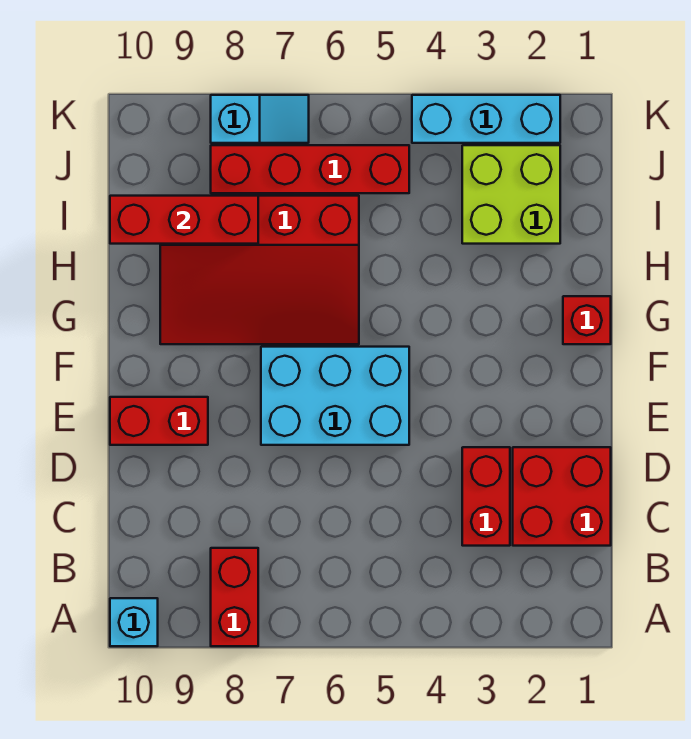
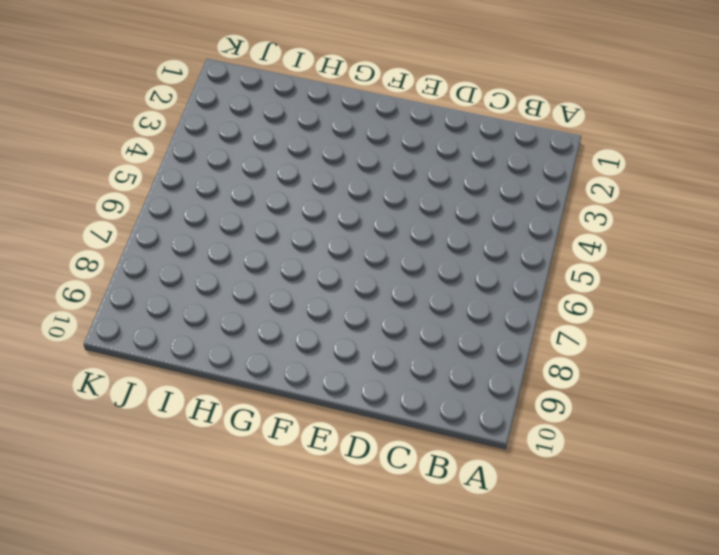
none -> red 1x2 brick [211,548,258,646]
none -> cyan 1x1 brick [110,598,158,646]
none -> red 2x2 brick [513,447,611,546]

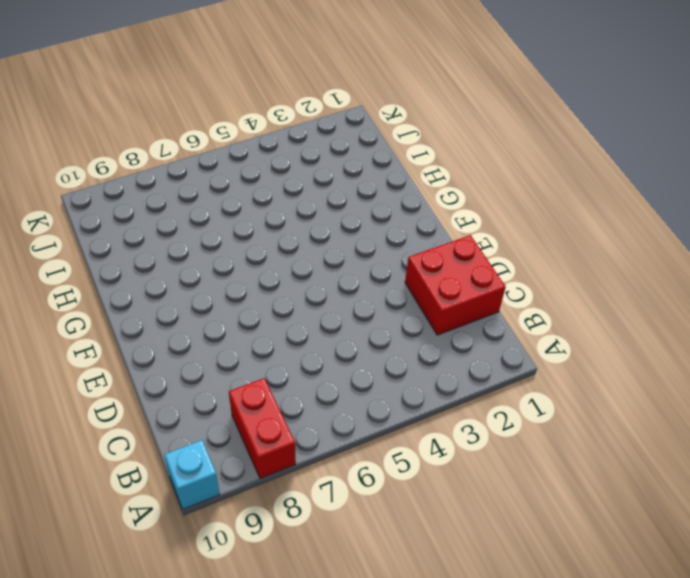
none -> red 1x2 brick [462,447,510,546]
none -> cyan 2x3 brick [261,347,409,445]
none -> red 1x2 brick [110,397,208,445]

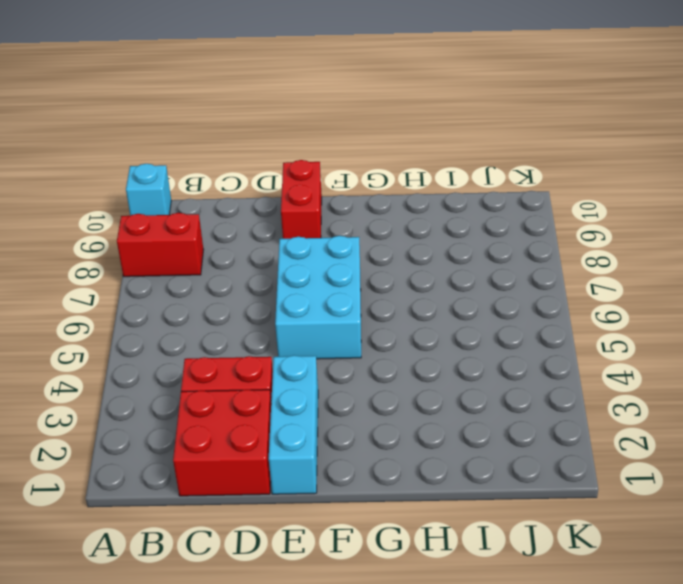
cyan 1x3 brick [269,355,318,494] -> cyan 1x3 brick moved to [412,95,560,143]
none -> red 1x1 brick [563,296,611,344]
none -> red 3x4 slope [160,196,359,344]
none -> lime 2x2 brick [462,145,560,244]

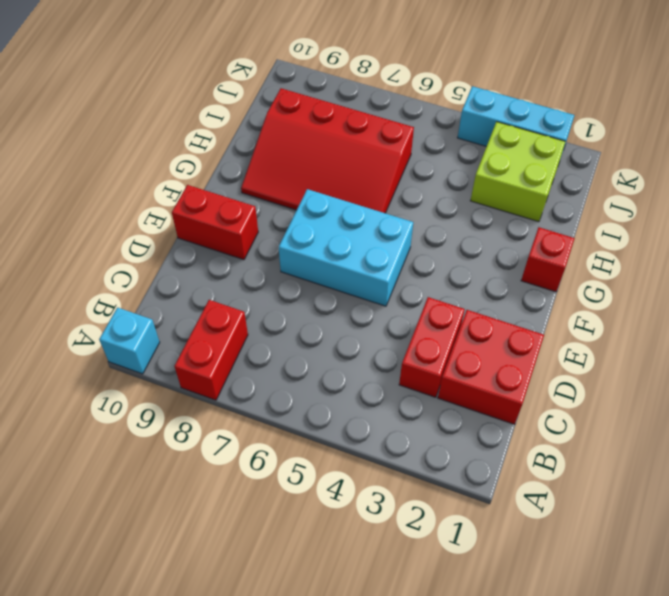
none -> red 1x4 brick [211,145,409,193]
none -> cyan 1x2 slope [211,95,309,143]
none -> red 1x3 brick [110,196,258,244]

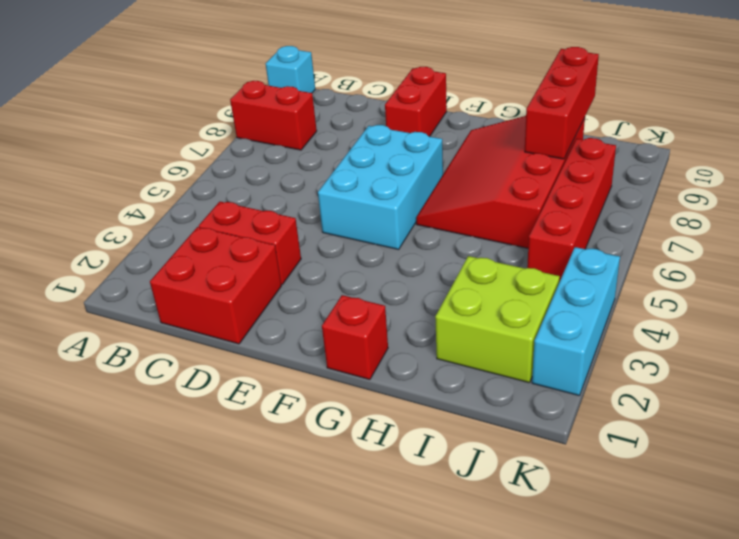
none -> cyan 1x2 slope [211,95,309,143]

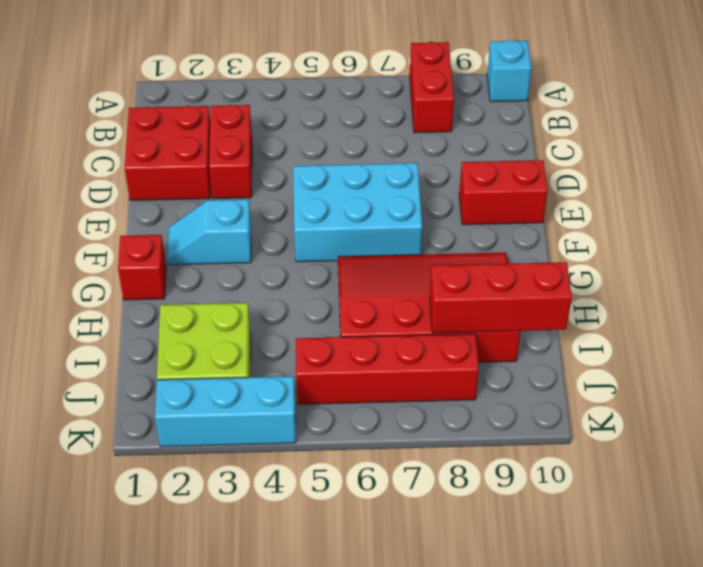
cyan 1x2 slope [167,199,251,265] -> cyan 1x2 slope moved to [211,95,309,143]

